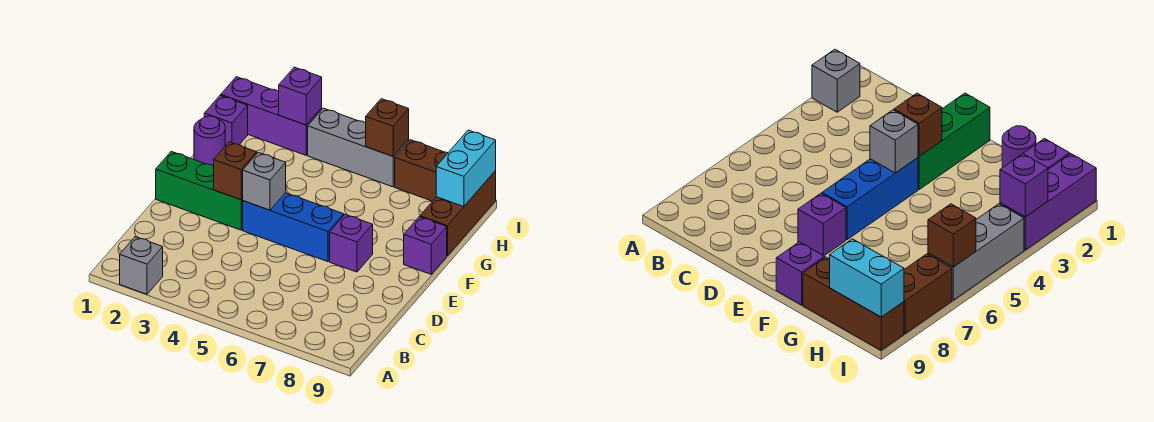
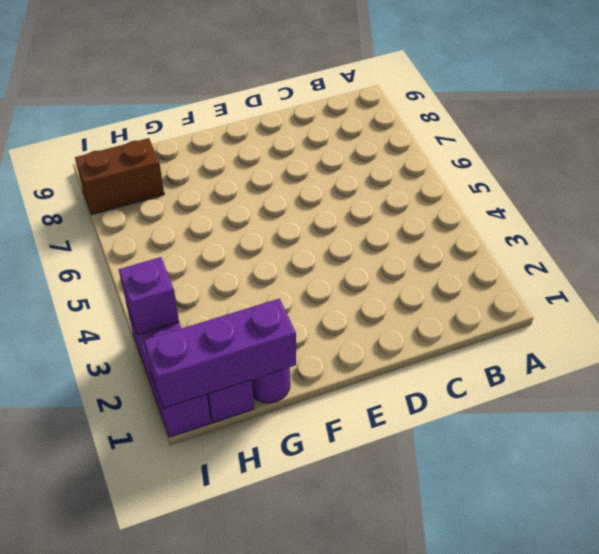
purple 1x3 brick [144,299,296,408] -> none
brown 1x2 brick [75,138,164,214] -> brown 1x2 brick turned to [395,140,448,201]
none -> grey 1x1 brick [120,237,163,294]
none -> green 1x3 brick [156,151,243,230]
none -> blue 1x3 brick [243,193,344,262]

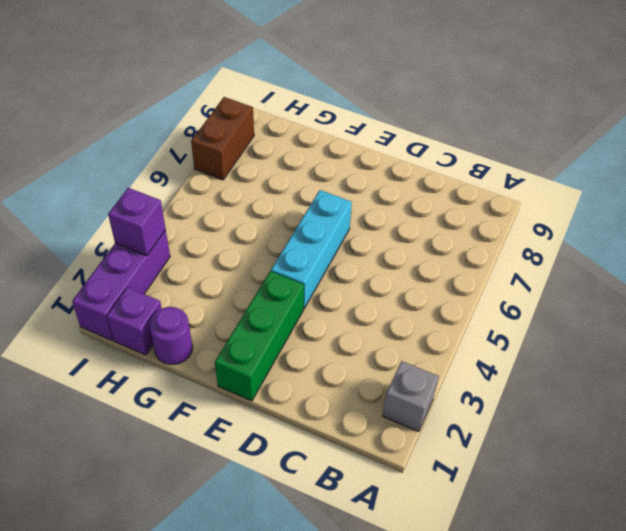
cyan 1x3 brick [271,190,352,308] -> blue 1x3 brick [243,193,344,262]
none -> purple 1x1 brick [330,214,373,272]
none -> purple 1x1 brick [404,217,447,274]
none -> brown 1x3 brick [420,171,496,256]

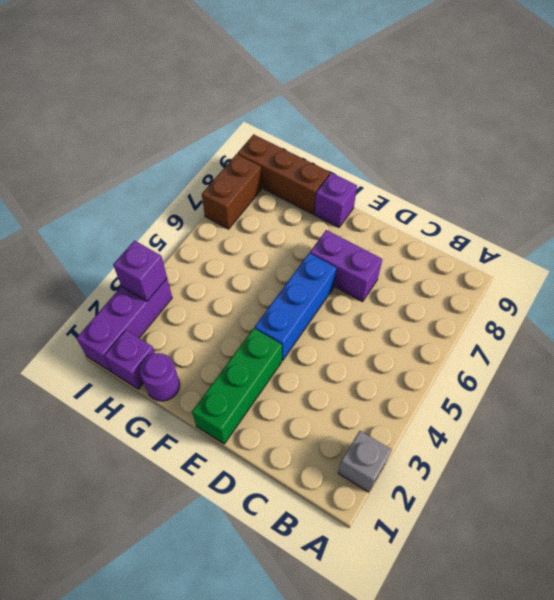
purple 1x2 brick [310,230,382,302] -> purple 1x1 brick [330,214,373,272]
none -> grey 1x3 brick [308,108,409,187]
none -> brown 1x1 brick [214,142,257,200]
none -> grey 1x1 brick [242,153,286,210]

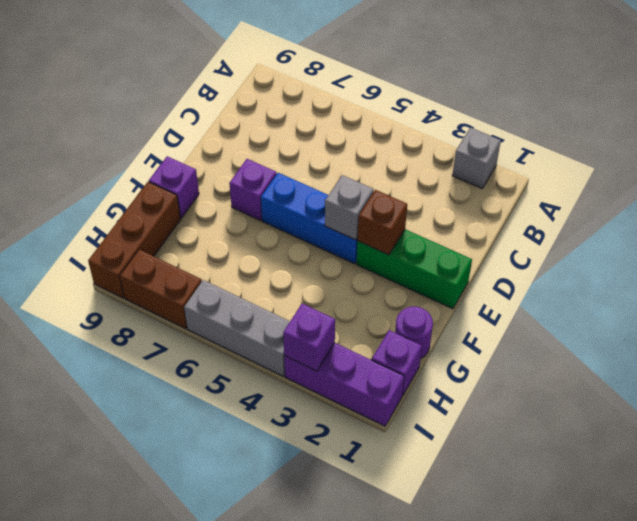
none -> cyan 1x2 brick [436,130,496,207]
none -> brown 1x1 brick [366,99,409,156]

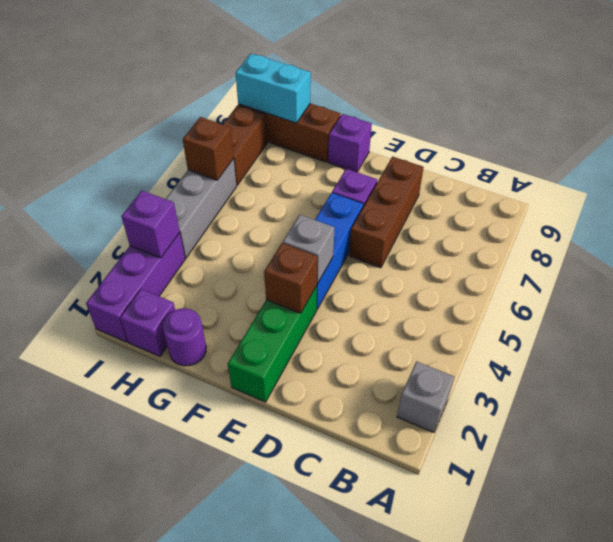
brown 1x3 brick [349,157,424,268] -> none

